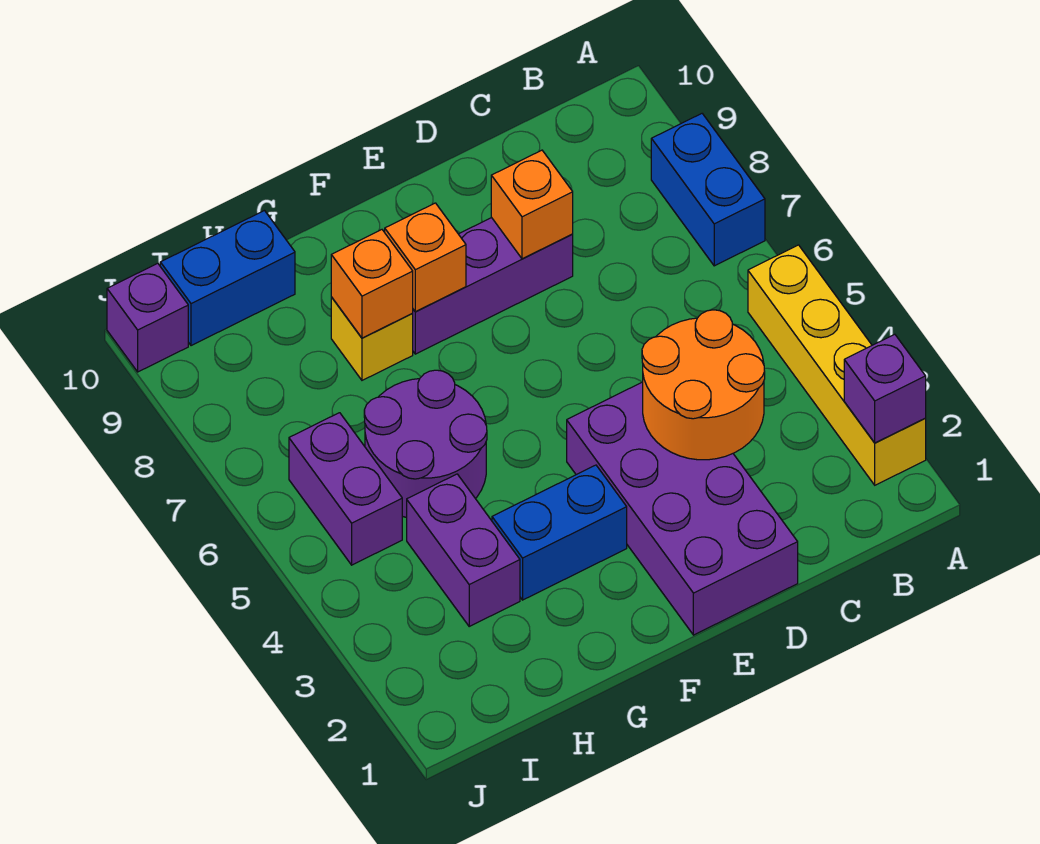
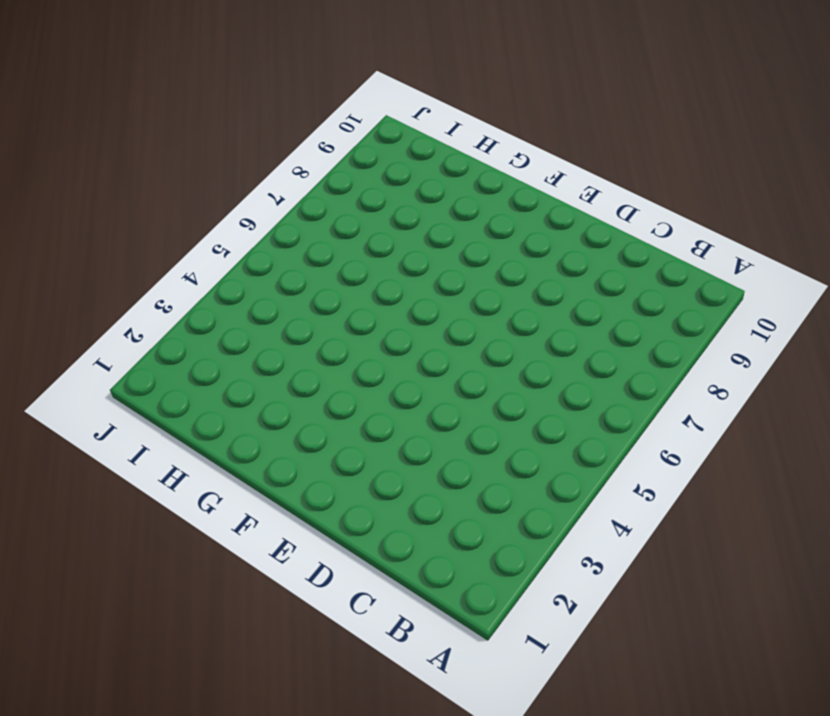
none -> yellow 1x4 brick [748,245,926,485]
none -> blue 1x2 brick [651,114,765,266]
none -> purple 2x4 brick [567,382,798,635]

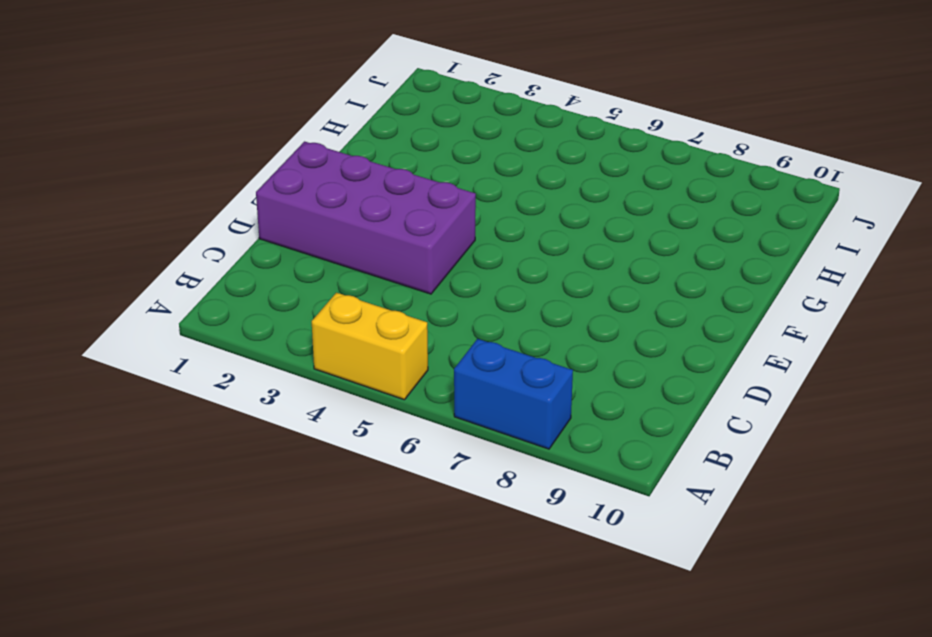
yellow 1x2 brick [312,293,428,400] -> yellow 1x4 brick [748,245,926,485]
none -> purple 1x3 brick [413,218,573,354]
none -> blue 1x2 brick [492,465,627,600]
none -> purple 2x2 round brick [364,370,487,518]

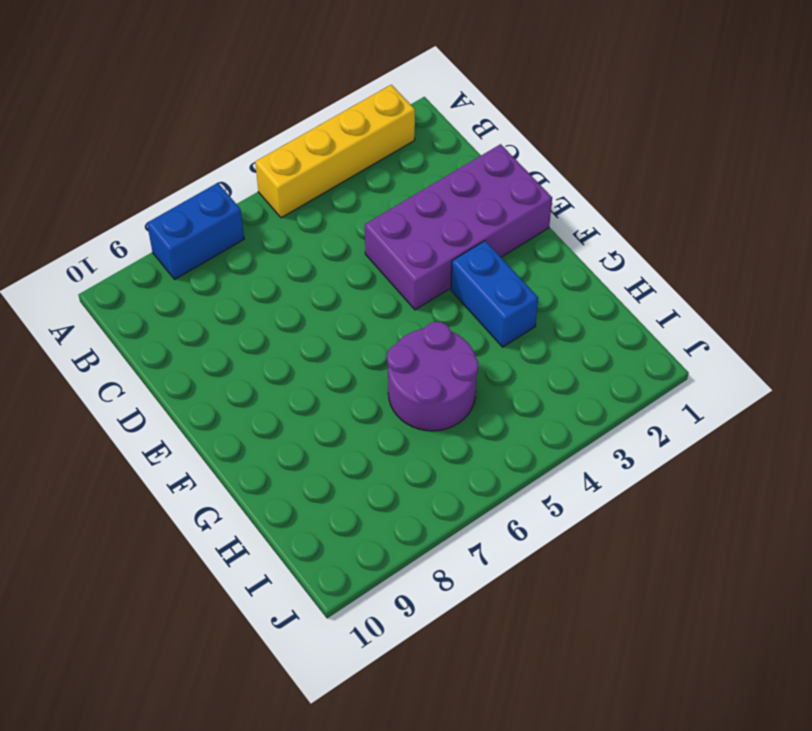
none -> purple 1x3 brick [413,218,573,354]
none -> yellow 1x1 brick [331,297,413,380]
none -> purple 1x2 brick [407,474,520,626]

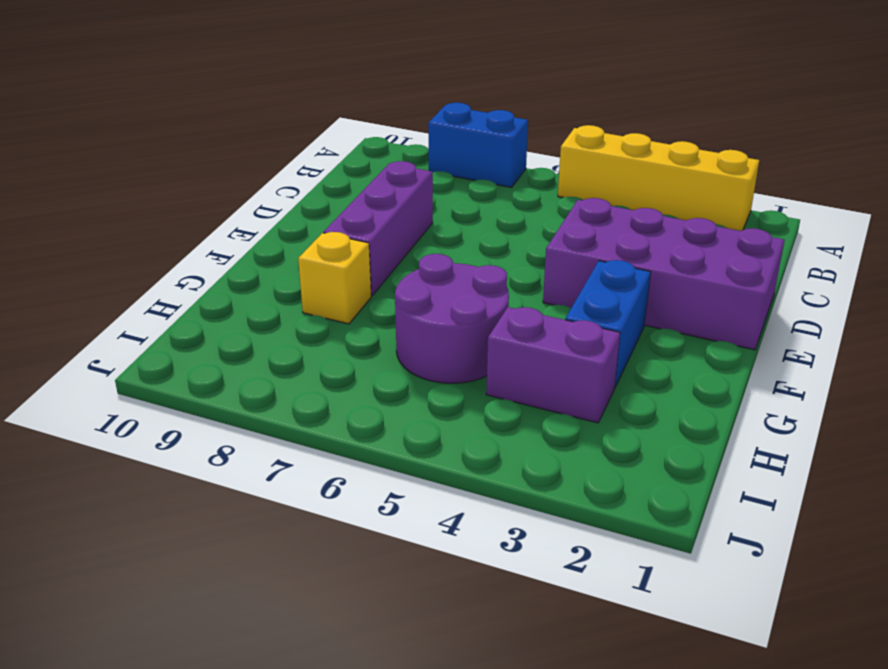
none -> blue 1x2 brick [160,211,295,346]
none -> purple 1x2 brick [289,413,402,565]
none -> purple 1x1 brick [107,263,188,372]

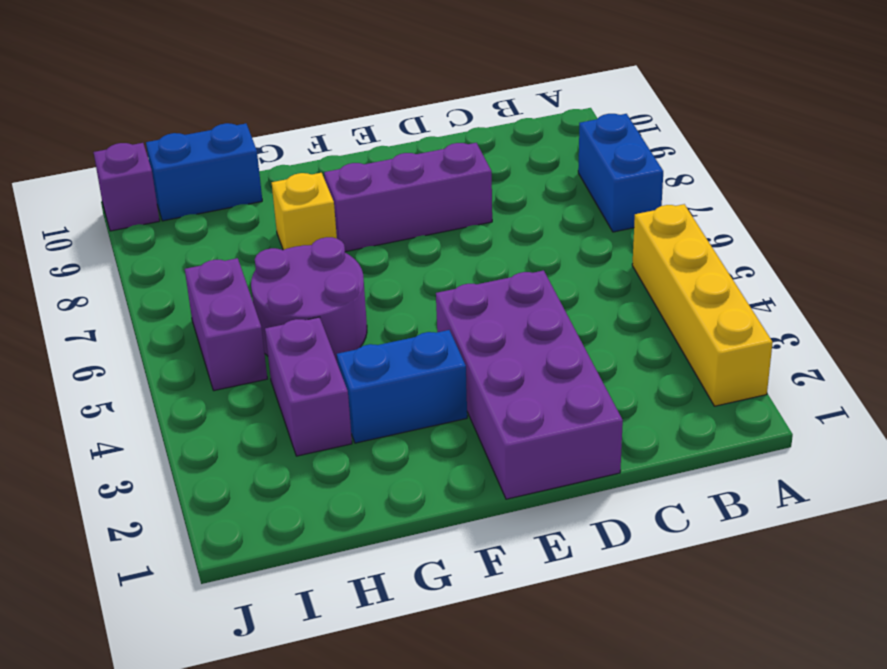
none -> purple 1x1 brick [844,334,926,443]
none -> orange 2x2 round brick [642,310,765,460]
none -> orange 1x1 brick [491,150,573,259]

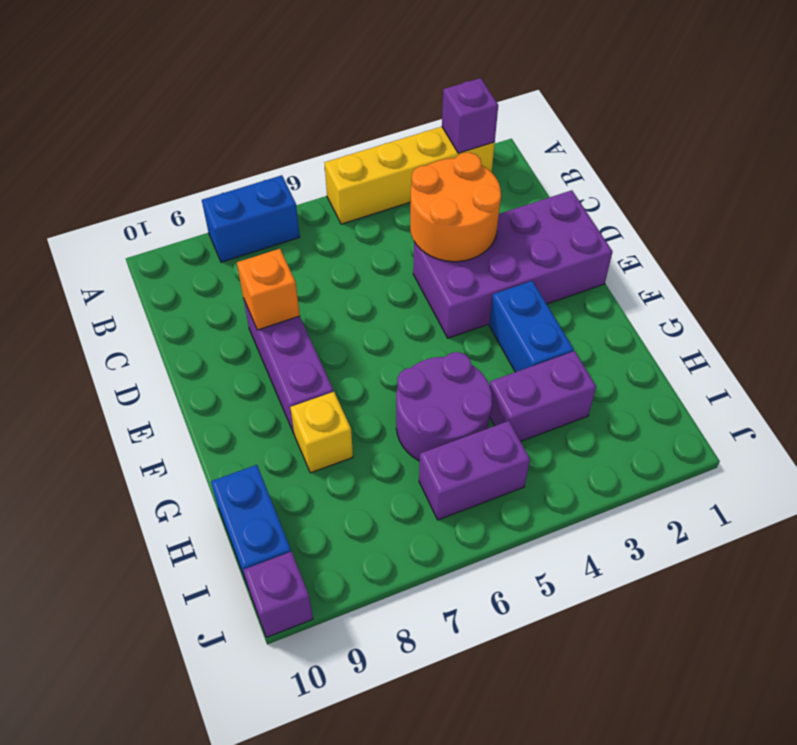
none -> orange 1x1 brick [385,203,466,312]
none -> orange 1x1 brick [331,230,413,338]

